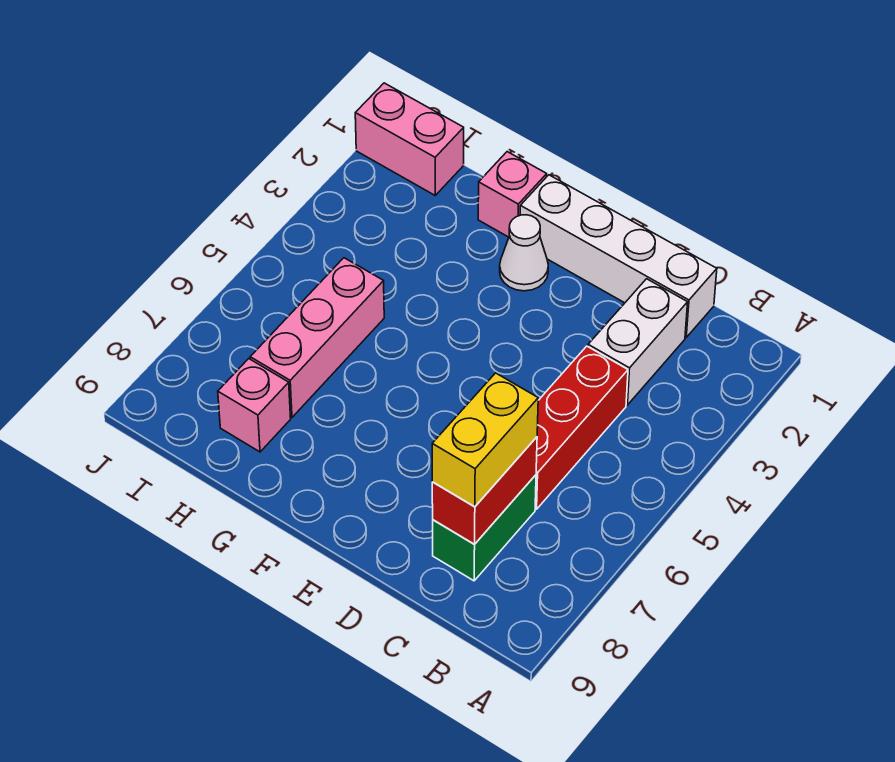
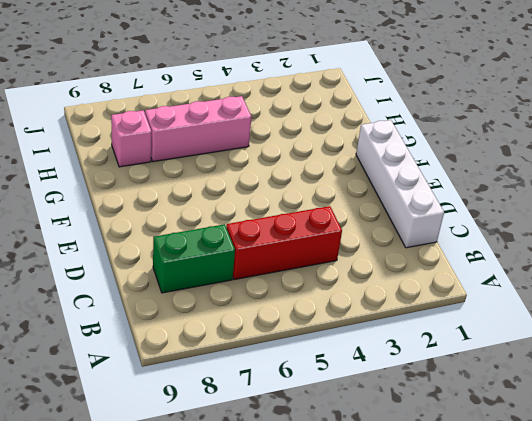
none -> white 1x2 brick [588,279,688,405]
none -> white 1x1 cone [500,215,548,291]

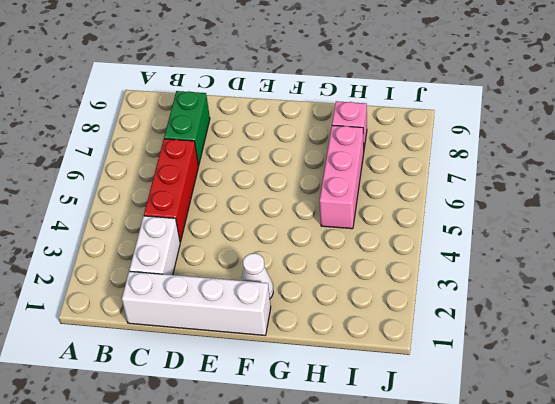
none -> pink 1x1 brick [478,152,547,237]
none -> pink 1x2 brick [355,83,464,195]

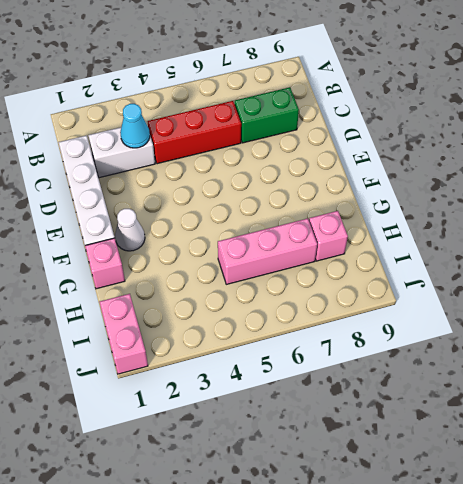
cyan 1x1 cone [120,104,150,148] -> none
none -> red 1x2 brick [432,437,537,544]
none -> yellow 1x2 brick [432,373,538,507]

